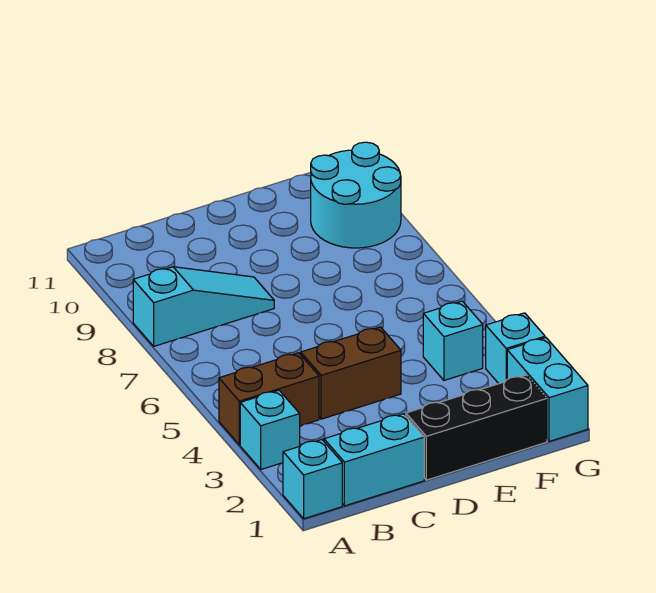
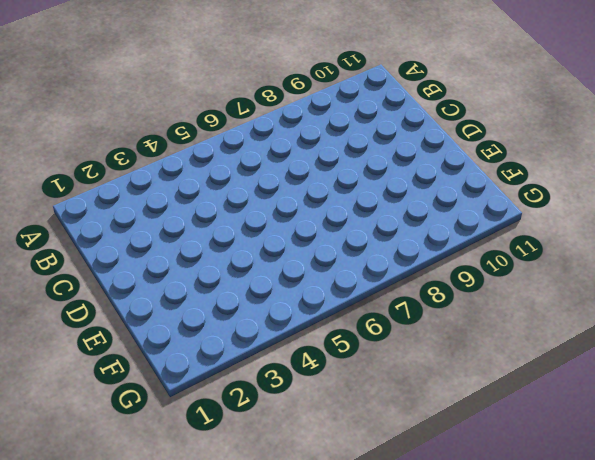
none -> cyan 1x1 brick [283,440,342,519]
none -> cyan 1x1 brick [240,390,300,469]

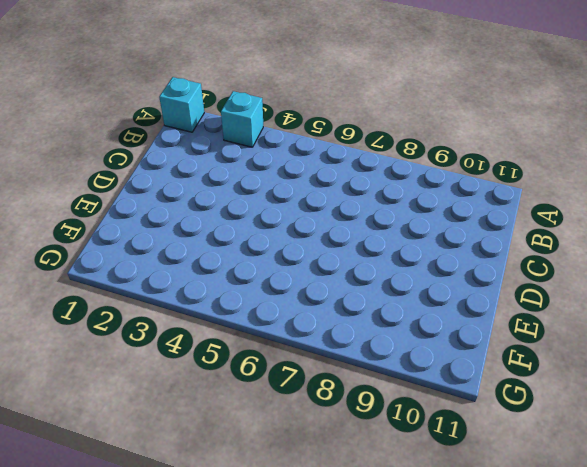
none -> brown 1x2 brick [219,353,319,445]
none -> cyan 1x3 slope [133,267,274,346]

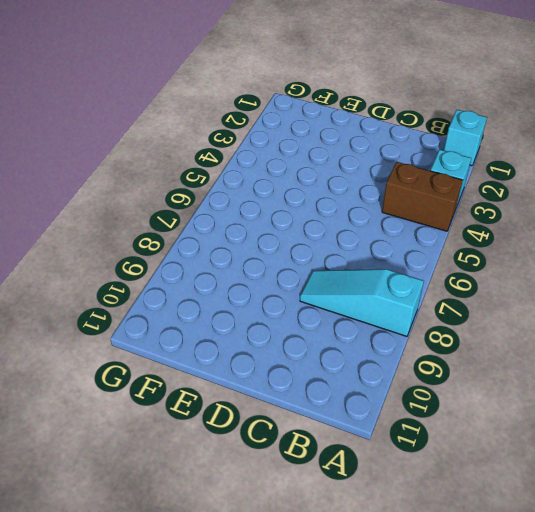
none -> cyan 1x2 brick [324,414,424,506]
none -> brown 1x2 brick [300,327,401,419]

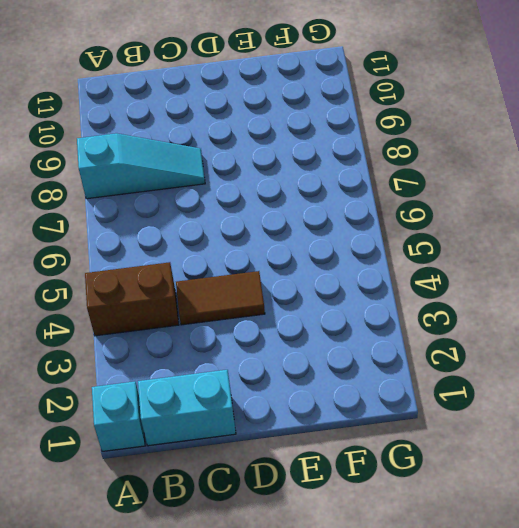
brown 1x2 tile [176,271,265,325] -> brown 1x2 brick [300,327,401,419]
none -> cyan 1x1 brick [240,390,300,469]
none -> black 1x3 brick [406,375,547,480]

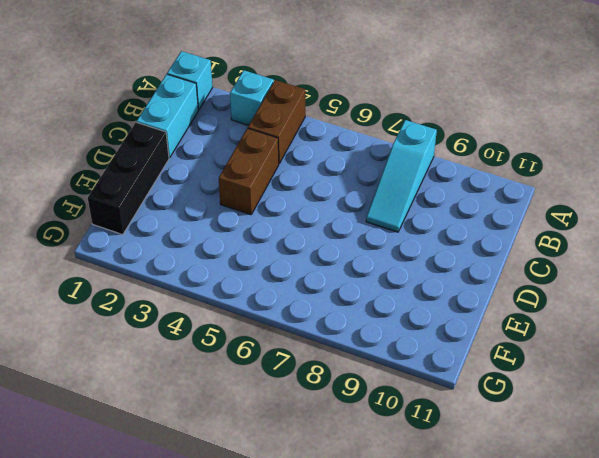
none -> cyan 1x1 brick [423,301,483,380]
none -> cyan 2x2 round brick [311,142,401,248]

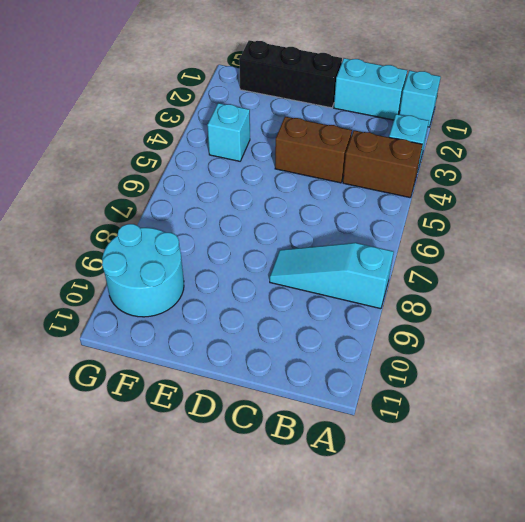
none -> cyan 1x2 brick [507,338,588,441]
none -> cyan 1x1 brick [486,313,545,384]

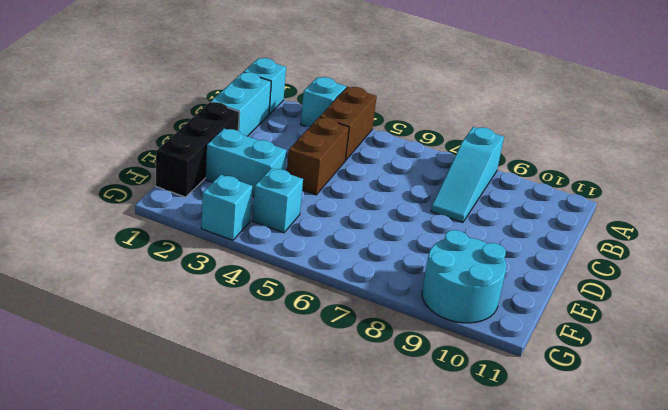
cyan 1x2 brick [206,129,286,197] -> cyan 1x2 brick moved to [507,338,588,441]

